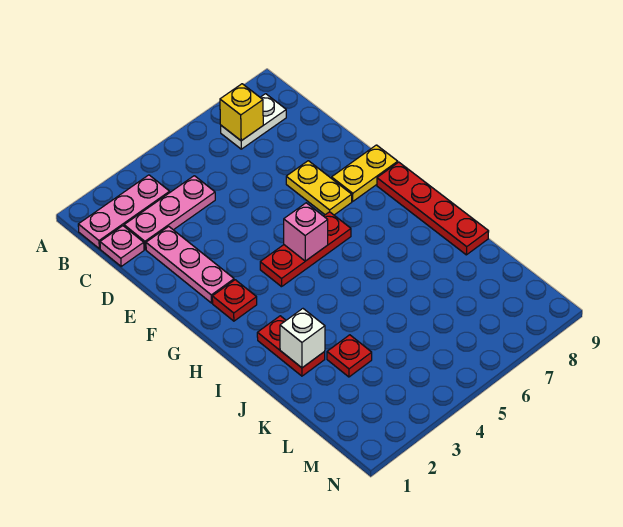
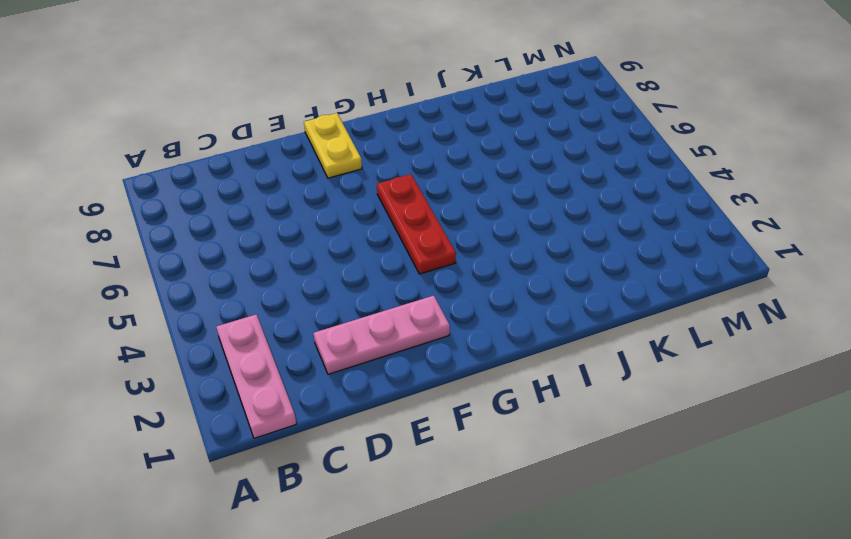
none -> white 1x2 plate [221,94,286,149]
none -> pink 1x1 plate [100,226,144,266]
none -> pink 1x3 plate [124,176,215,249]

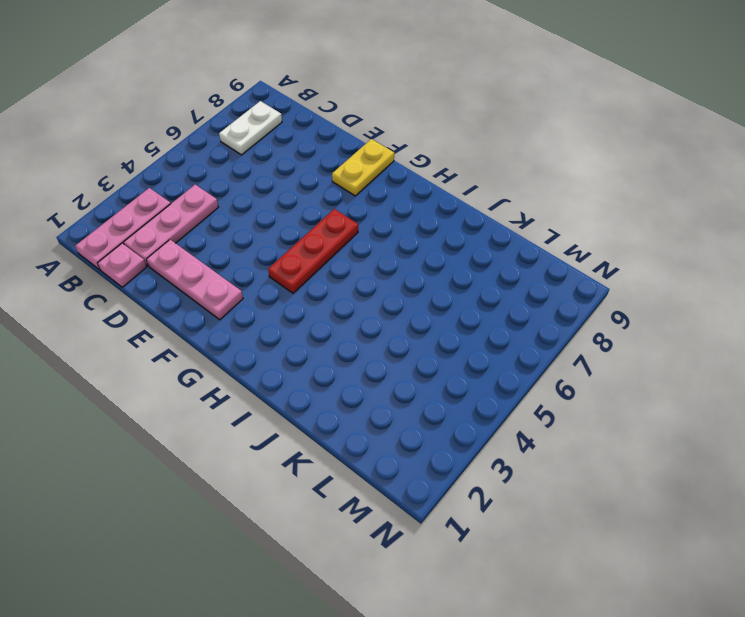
none -> yellow 1x2 plate [286,161,352,215]
none -> red 1x1 plate [212,280,257,321]
none -> red 1x4 plate [377,162,489,255]

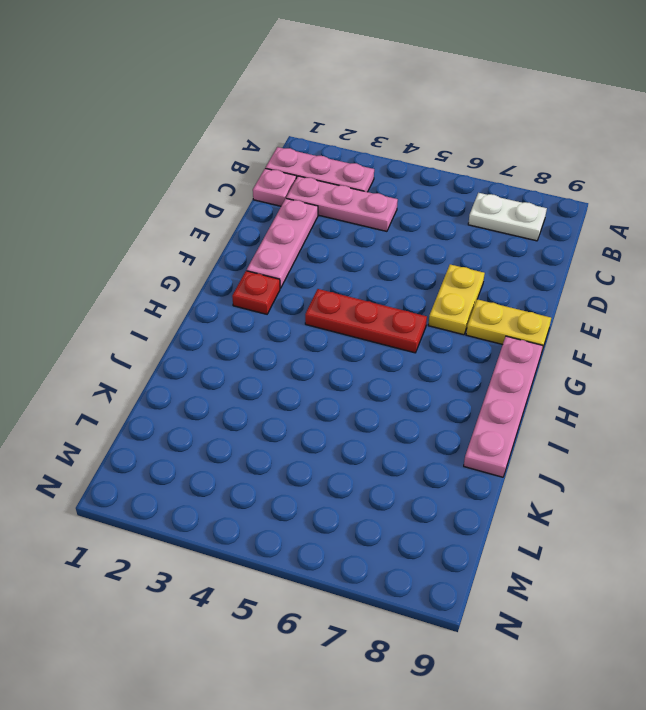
pink 1x4 plate [464,336,543,477] -> red 1x4 plate [377,162,489,255]
none -> red 1x2 plate [257,316,325,376]
none -> red 1x1 plate [327,335,372,377]
none -> yellow 1x1 brick [220,84,263,141]

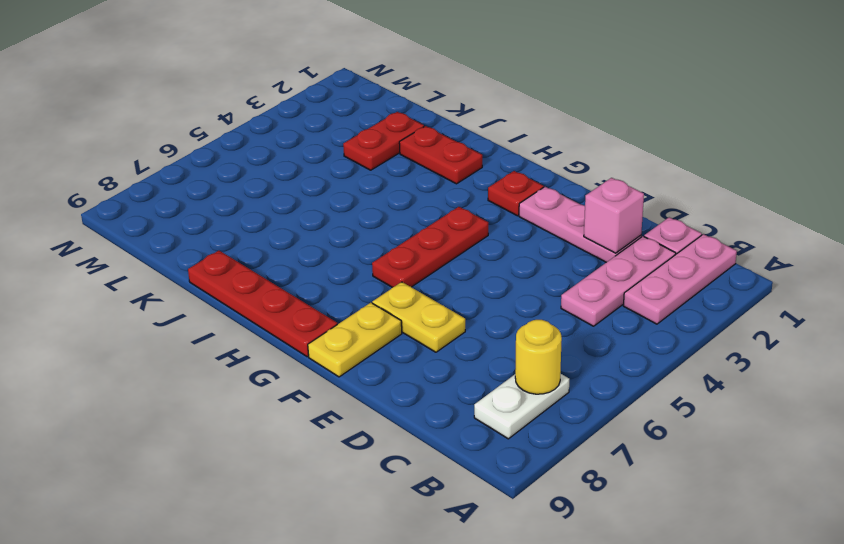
yellow 1x1 round brick [515,320,562,394] -> yellow 1x1 brick [220,84,263,141]
pink 1x1 brick [584,178,644,253] -> pink 1x1 brick moved to [284,203,328,261]
red 1x2 plate [343,112,424,170] -> red 1x1 plate [327,335,372,377]
none -> white 1x1 brick [280,309,325,368]

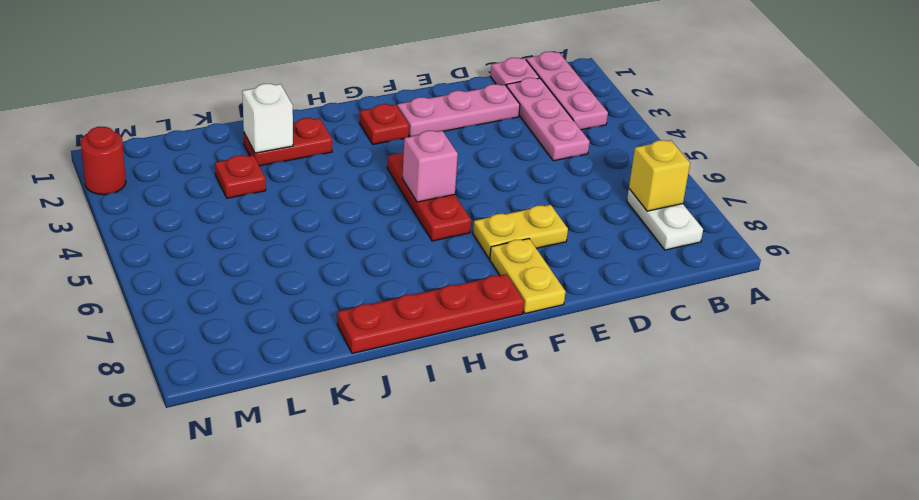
red 1x1 round brick [81,127,126,195] -> none

